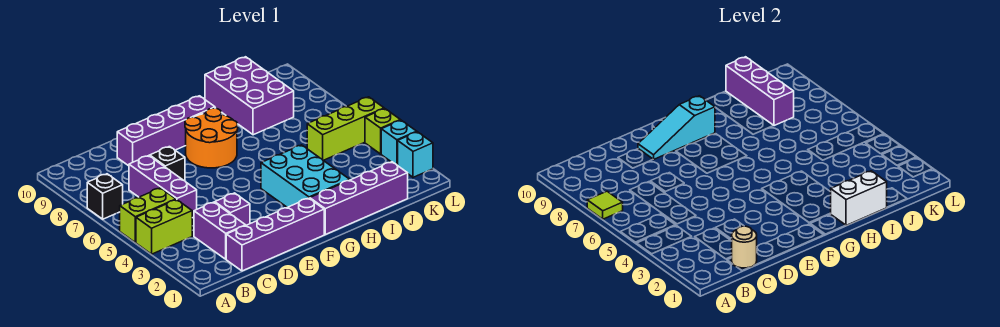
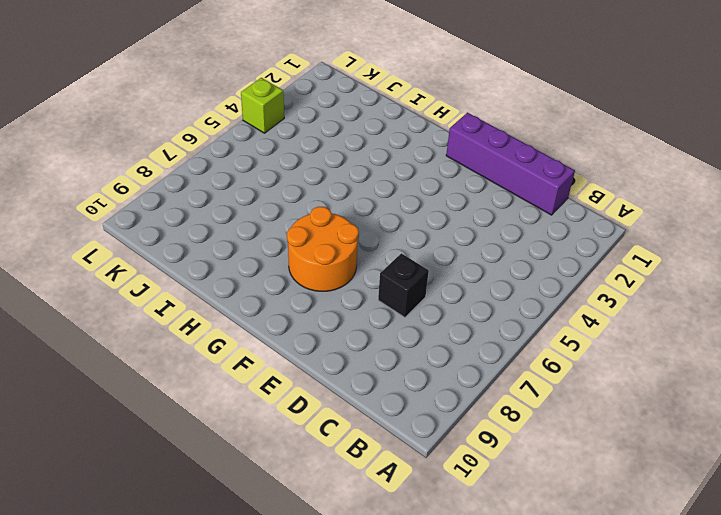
none -> lime 1x2 brick [136,200,192,254]
none -> lime 1x2 brick [120,188,176,243]
none -> black 1x1 brick [87,174,123,219]

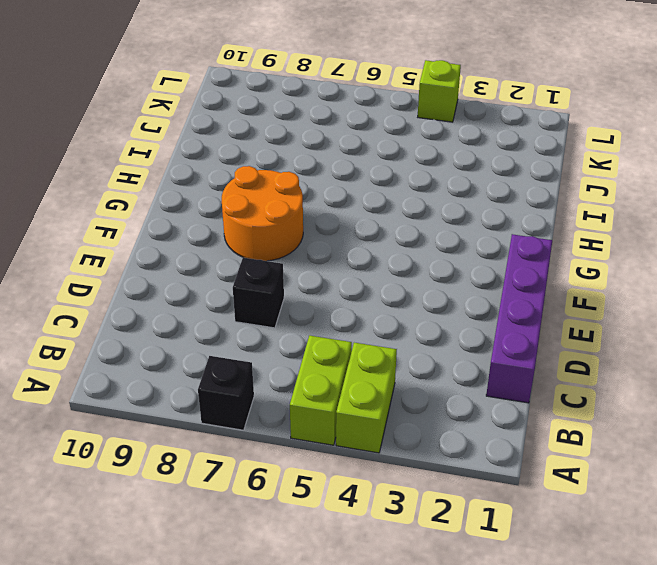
none -> purple 1x2 brick [194,202,246,259]
none -> purple 1x3 brick [129,156,197,218]
none -> purple 1x1 brick [215,193,250,225]

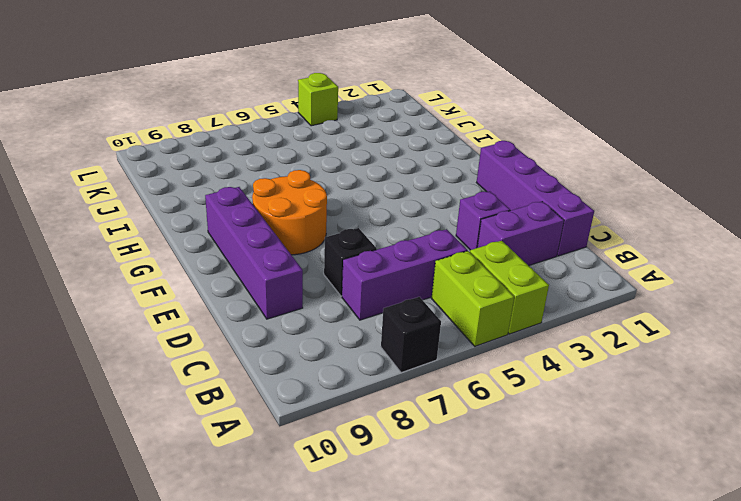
none -> purple 1x4 brick [310,162,408,235]
none -> cyan 2x3 brick [261,145,349,207]
none -> purple 2x3 brick [205,57,294,135]

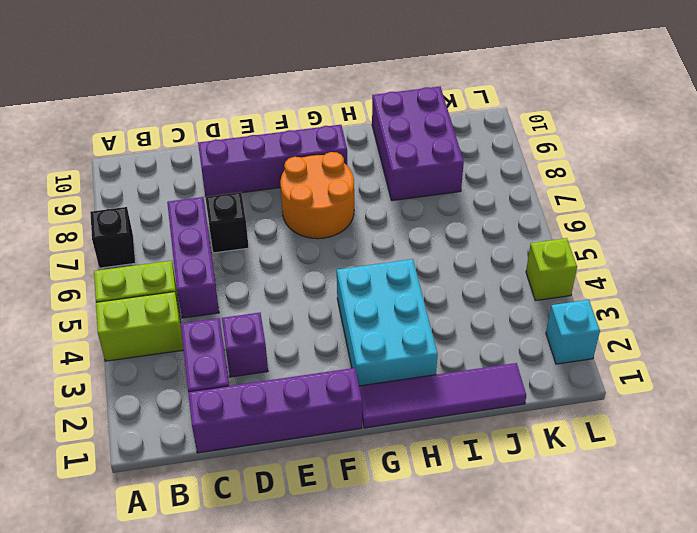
purple 1x4 tile [359,363,526,428] -> purple 1x4 brick [310,162,408,235]
none -> lime 1x3 brick [307,97,384,160]
none -> cyan 1x1 brick [381,120,417,166]
none -> lime 1x1 tile [587,191,623,219]

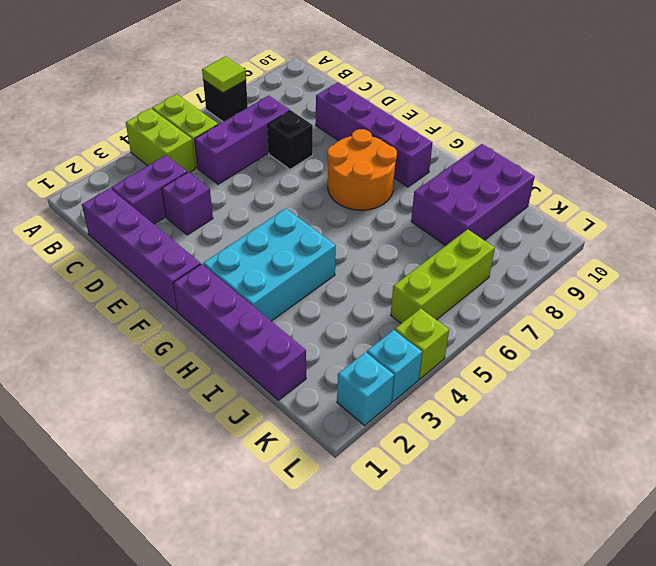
lime 1x3 brick [391,229,495,324] -> lime 1x3 brick turned to [307,97,384,160]
none -> tan 1x1 round brick [731,226,757,268]
none -> cyan 1x3 slope [638,96,715,160]
none -> white 1x2 brick [831,171,887,225]

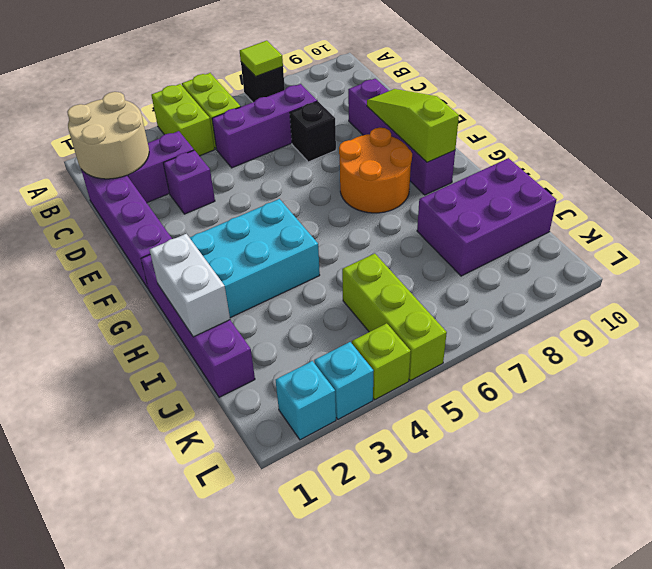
tan 2x2 round brick [67,92,149,179] -> tan 1x1 round brick [731,226,757,268]
lime 1x3 slope [367,89,459,162] -> cyan 1x3 slope [638,96,715,160]
none -> purple 1x3 brick [726,57,794,126]

